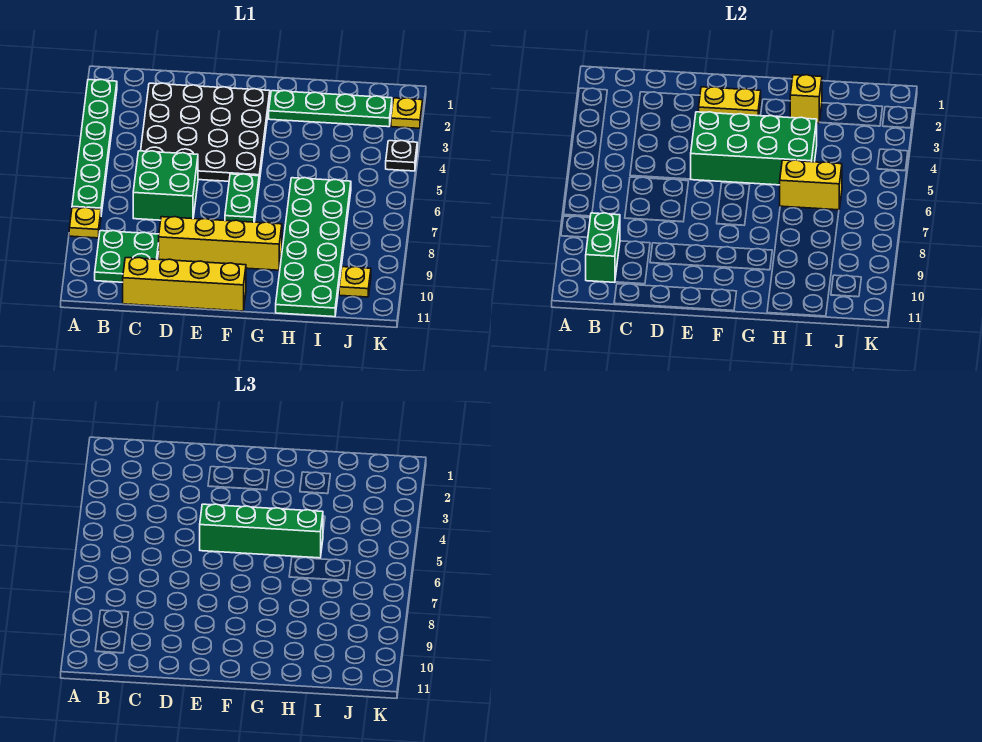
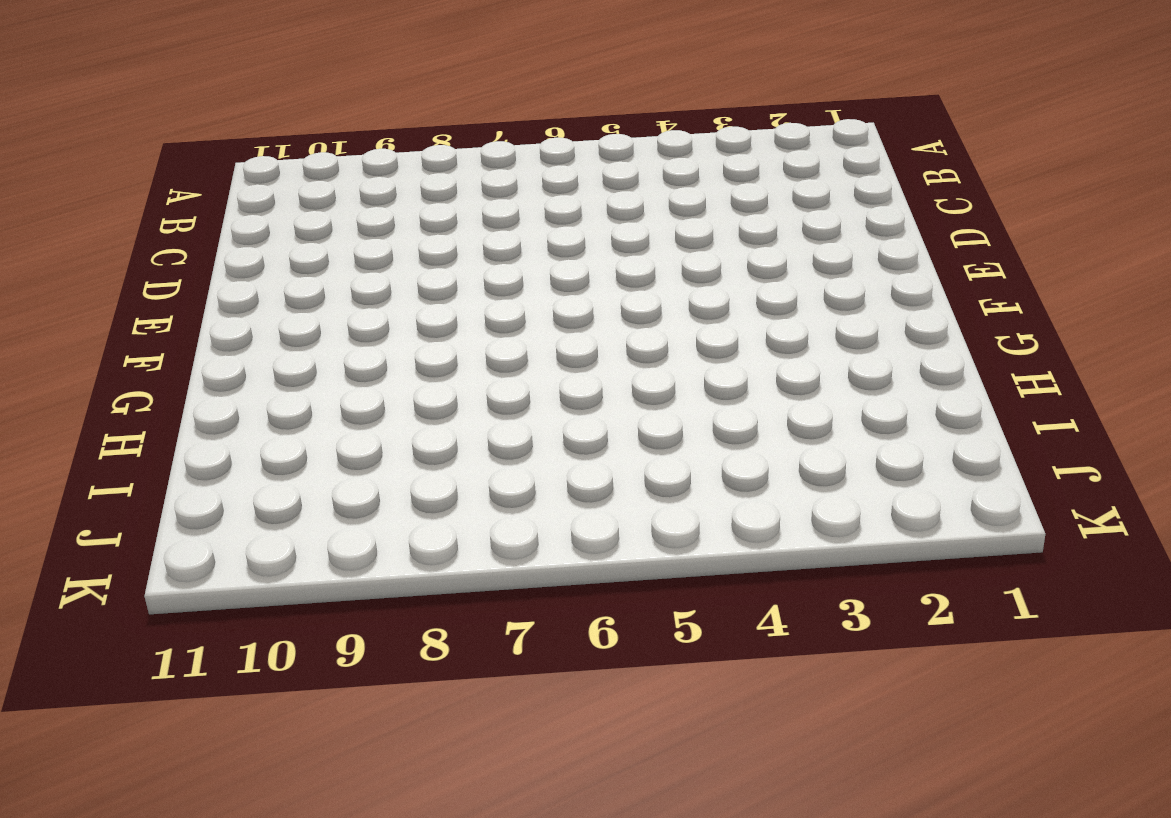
none -> green 1x6 plate [72,80,117,214]
none -> yellow 1x1 plate [69,207,101,238]
none -> green 2x2 plate [95,231,159,282]

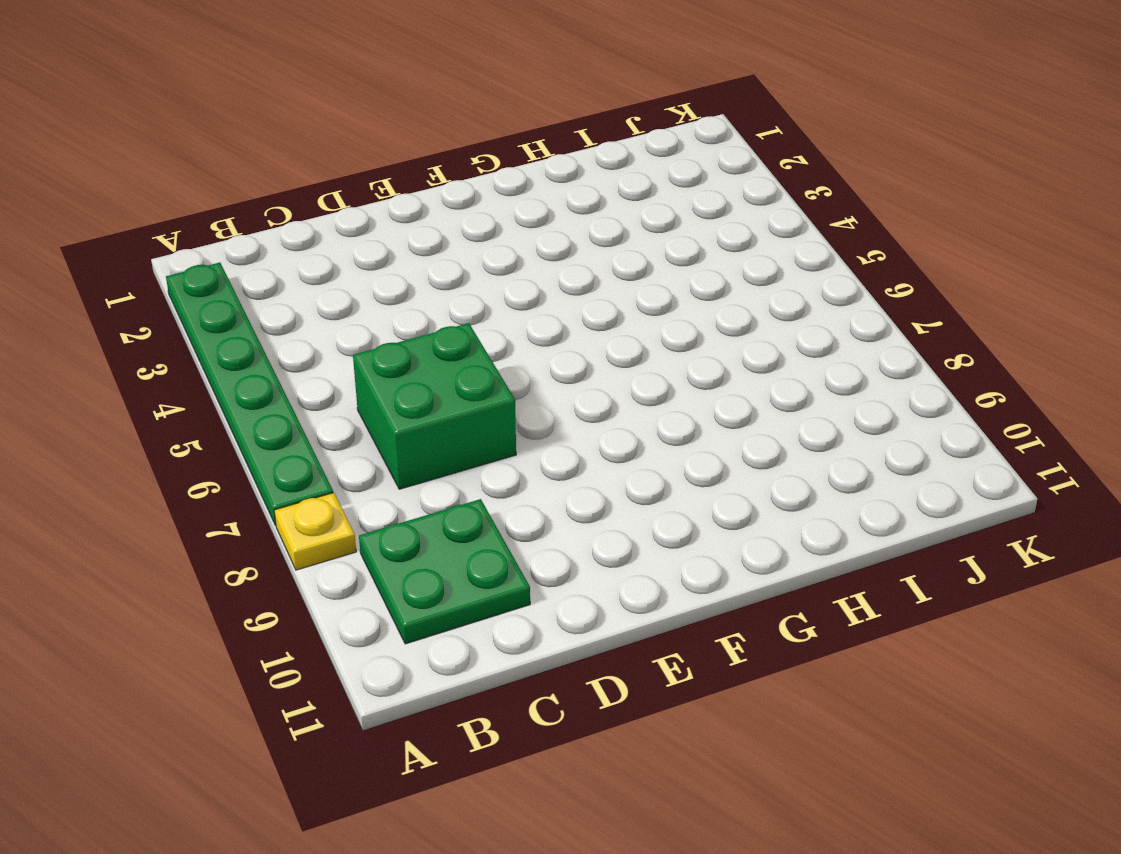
none -> black 4x4 plate [141,83,270,182]
none -> yellow 1x4 brick [123,257,246,311]
none -> yellow 1x4 brick [159,217,282,270]

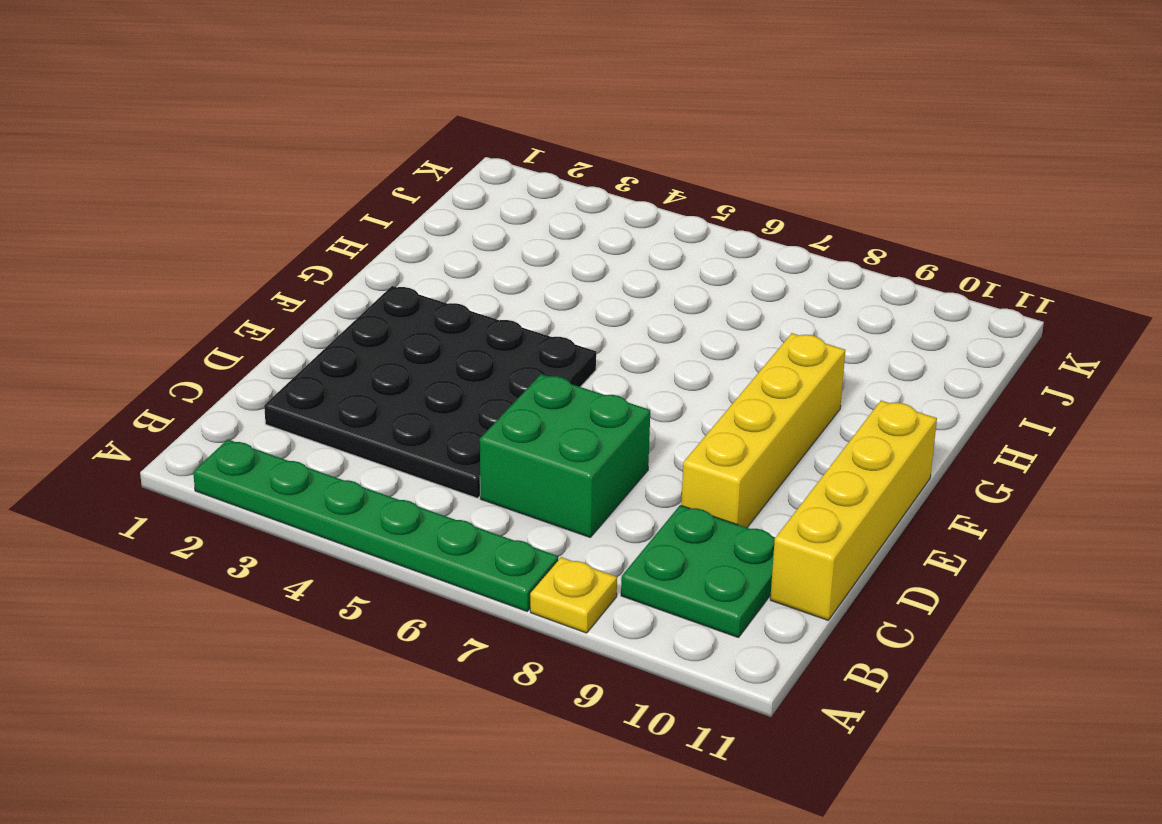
none -> green 1x2 plate [225,174,259,222]
none -> green 1x4 plate [269,91,392,127]
none -> green 2x6 plate [276,178,351,317]

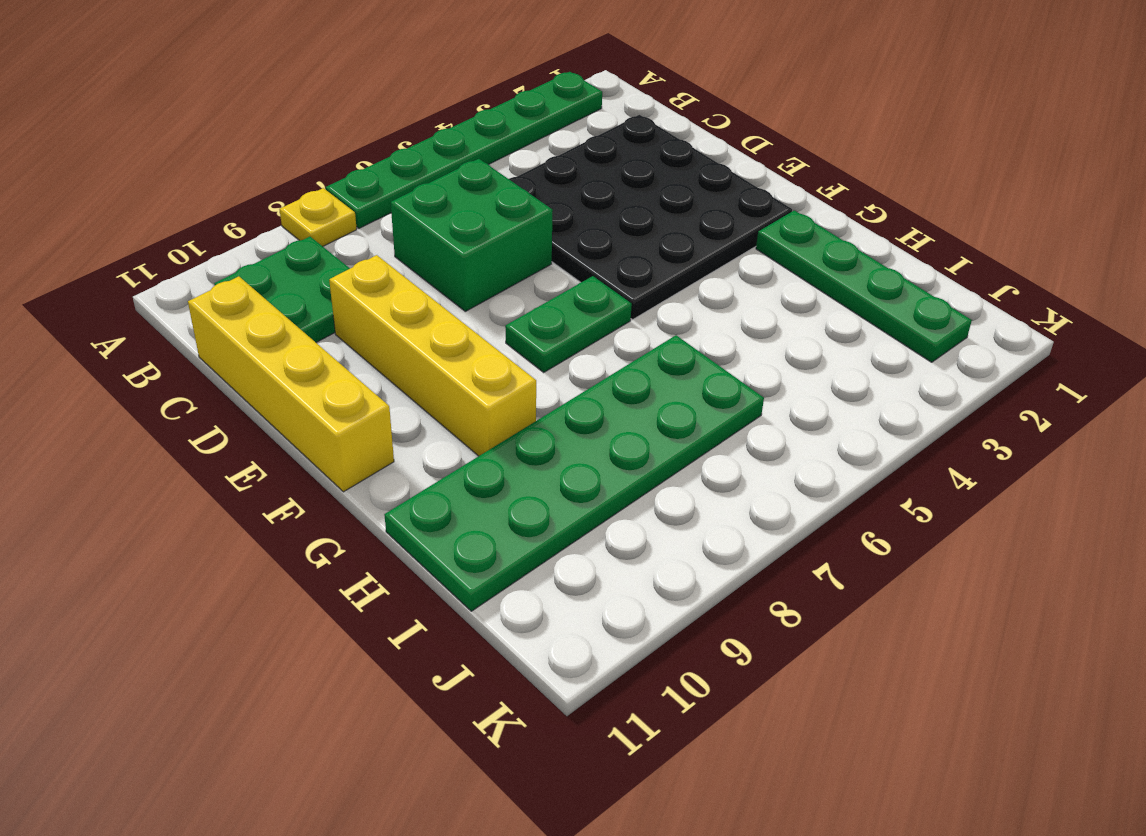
none -> yellow 1x1 plate [339,267,371,297]
none -> yellow 1x1 plate [391,98,423,128]
none -> black 1x1 plate [386,141,417,171]

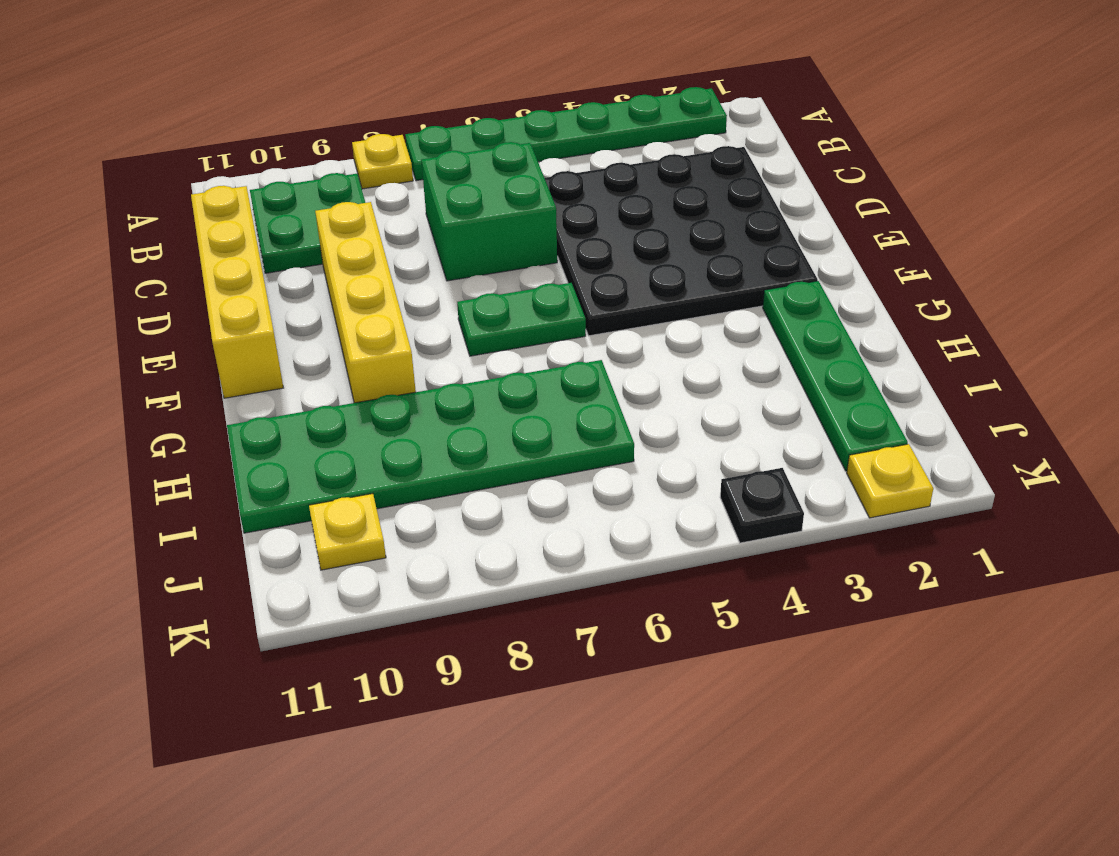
none -> green 1x2 brick [586,213,620,282]
none -> yellow 1x2 plate [699,87,761,116]
none -> green 2x4 brick [691,112,817,185]

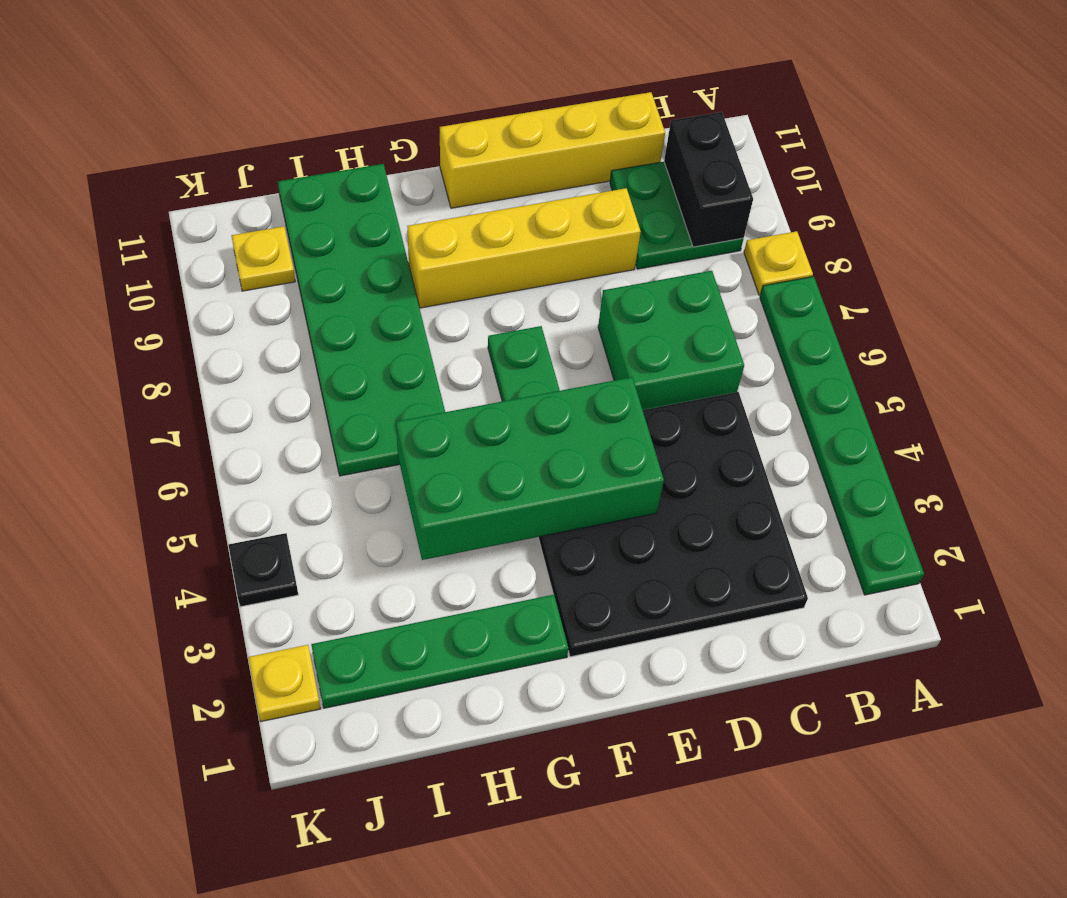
black 1x2 brick [664,112,753,247] -> green 1x2 brick [586,213,620,282]
none -> yellow 1x2 plate [699,87,761,116]
none -> yellow 1x1 brick [790,75,822,123]
none -> yellow 1x2 brick [780,160,842,210]

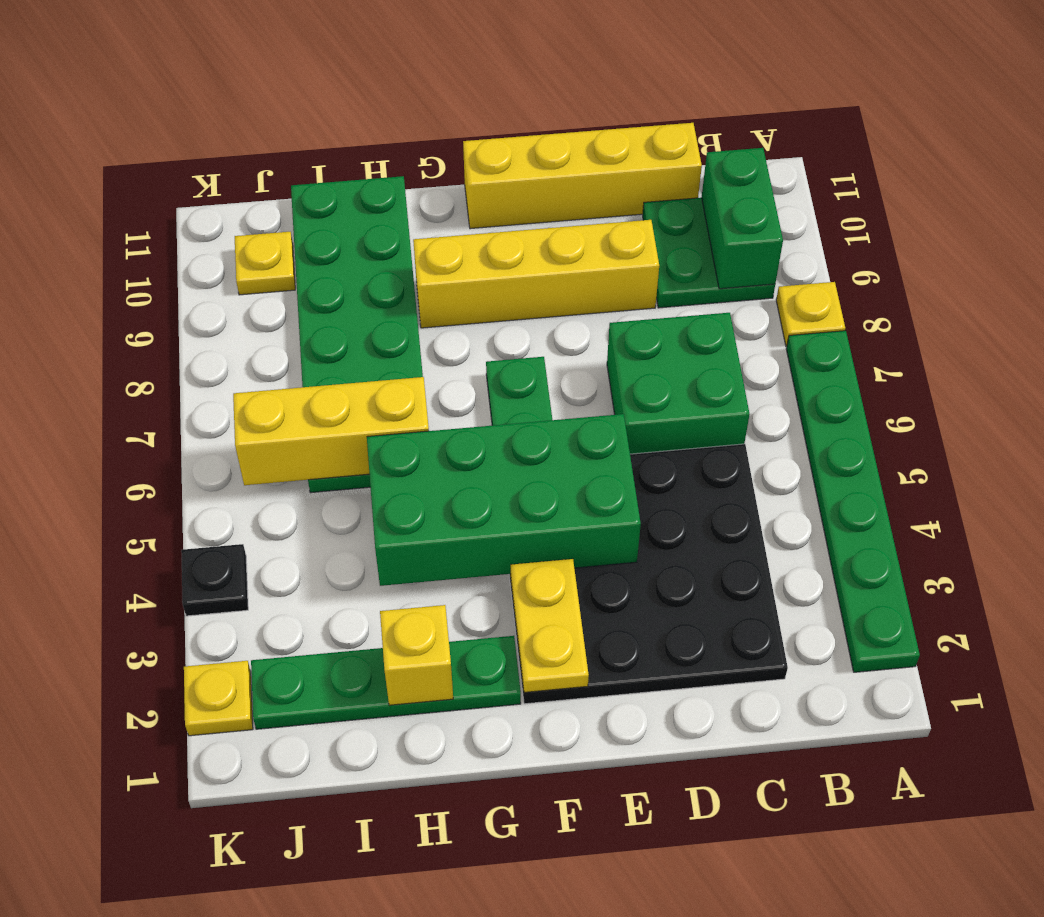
yellow 1x2 plate [511,559,589,692] -> yellow 1x2 plate turned to [699,87,761,116]
yellow 1x3 brick [233,377,429,485] -> yellow 1x2 brick [780,160,842,210]
none -> green 1x4 brick [200,504,323,558]

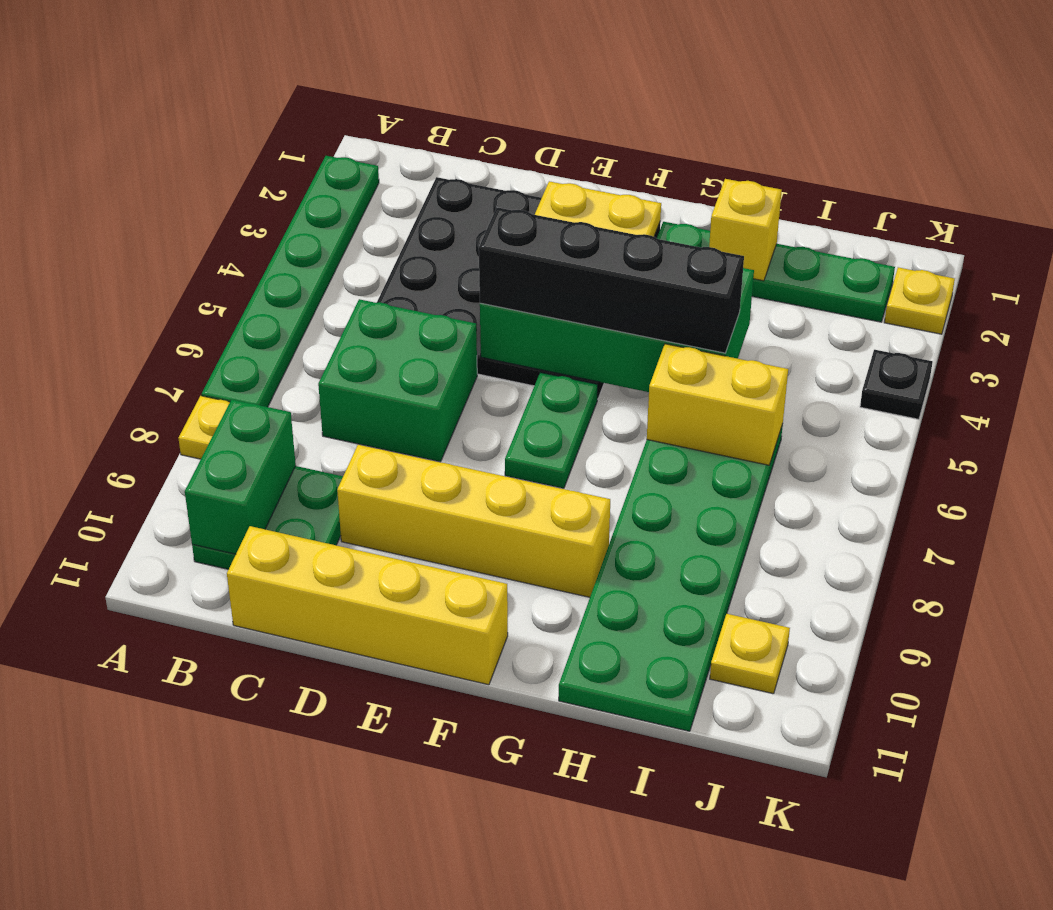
black 1x4 brick [479,207,744,353] -> green 1x4 brick [200,504,323,558]

